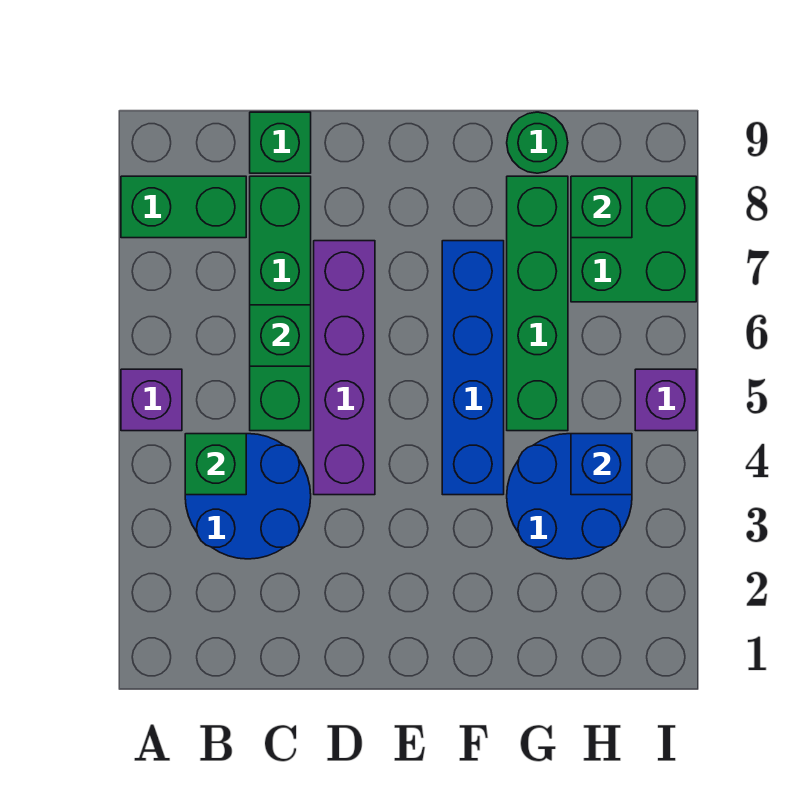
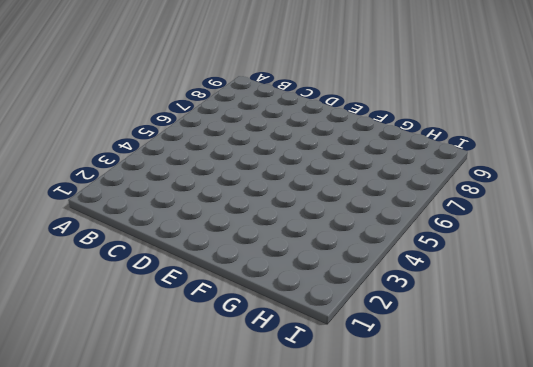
none -> purple 1x1 brick [121,369,182,431]
none -> green 1x2 brick [121,176,246,238]
none -> blue 2x2 round brick [185,434,311,559]

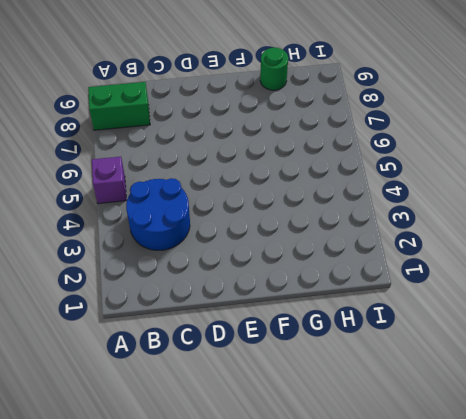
none -> green 1x4 brick [250,176,311,431]
none -> green 1x1 brick [250,112,311,173]
none -> purple 1x4 brick [314,241,375,495]

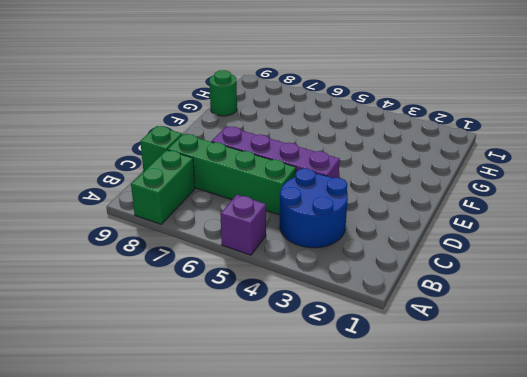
none -> blue 1x4 brick [442,241,504,495]
none -> blue 2x2 round brick [507,434,632,559]
none -> green 1x4 brick [507,176,568,431]

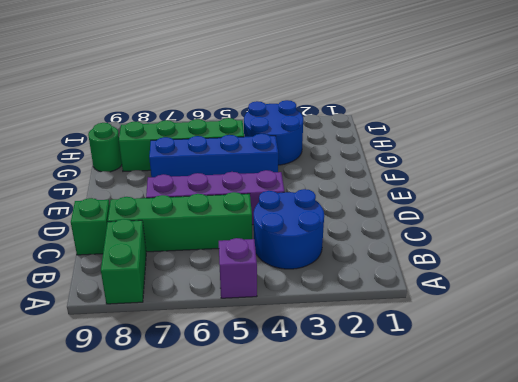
none -> green 2x2 brick [571,176,696,302]
none -> purple 1x1 brick [635,369,696,431]
none -> green 1x1 brick [185,434,246,495]

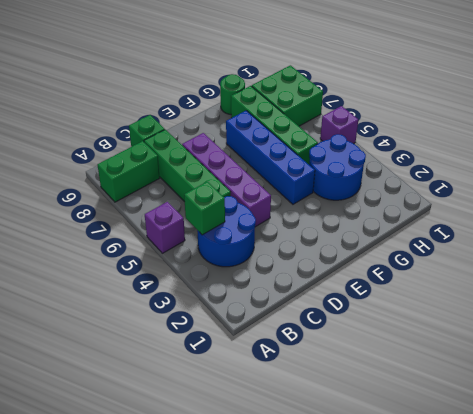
none -> green 1x1 brick [250,305,311,366]
none -> blue 1x1 brick [571,434,632,495]
none -> green 1x1 brick [571,176,632,238]

